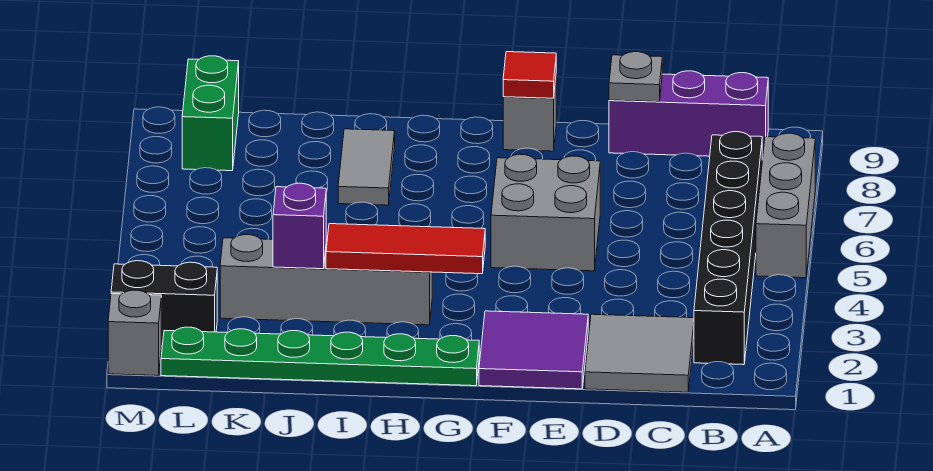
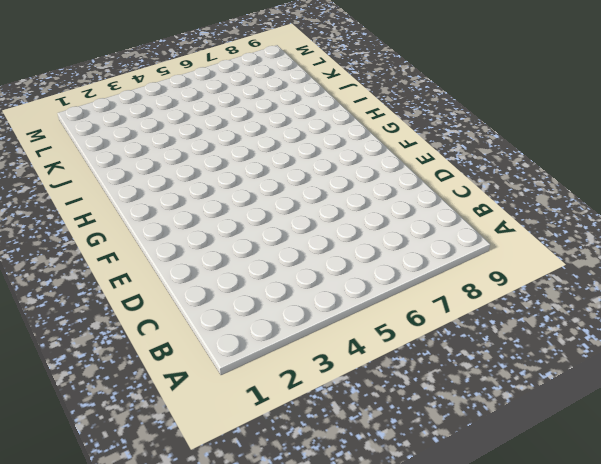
none -> grey 1x3 brick [756,133,815,278]
none -> black 1x6 brick [694,132,762,365]
none -> purple 1x3 brick [609,71,768,158]

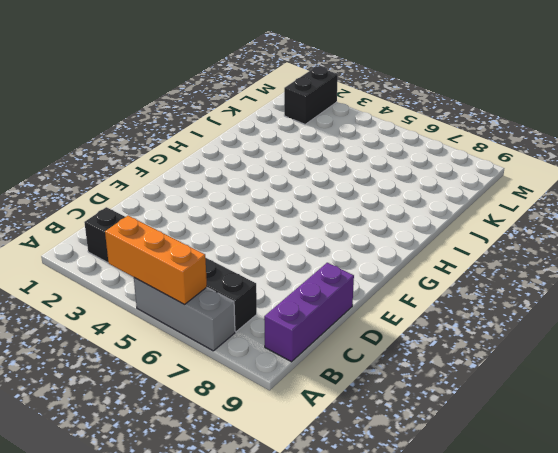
orange 1x3 brick [105,216,207,304] -> none
none -> grey 2x2 tile [585,314,694,392]
none -> purple 2x2 tile [479,311,588,389]
none -> grey 2x2 brick [491,154,600,271]

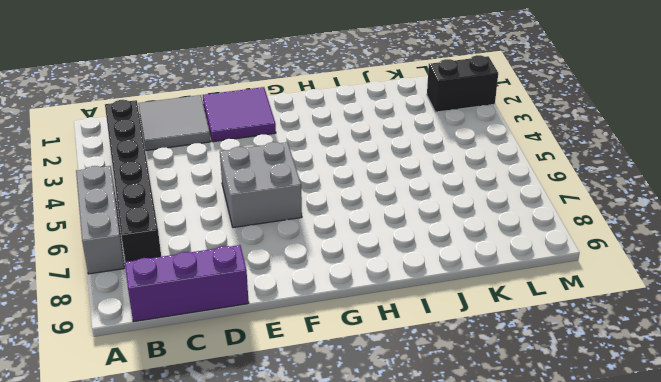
none -> grey 1x1 brick [503,80,556,151]
none -> green 1x6 plate [161,327,479,386]
none -> grey 1x4 brick [220,235,432,325]

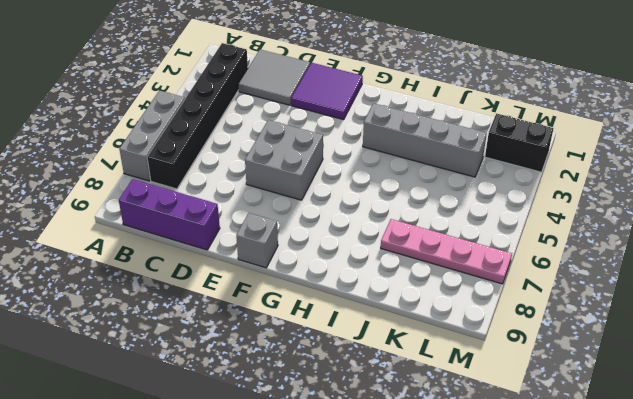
pink 1x4 plate [381,219,512,284] -> none
none -> green 1x6 plate [161,327,479,386]
none -> grey 1x2 tile [338,129,395,205]
none -> green 1x2 brick [182,56,239,171]

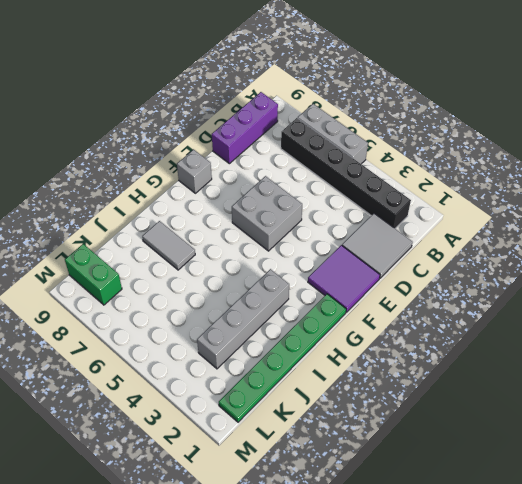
none -> black 1x2 brick [111,261,217,346]
none -> grey 1x1 brick [108,290,161,376]
none -> grey 1x1 plate [609,52,662,102]

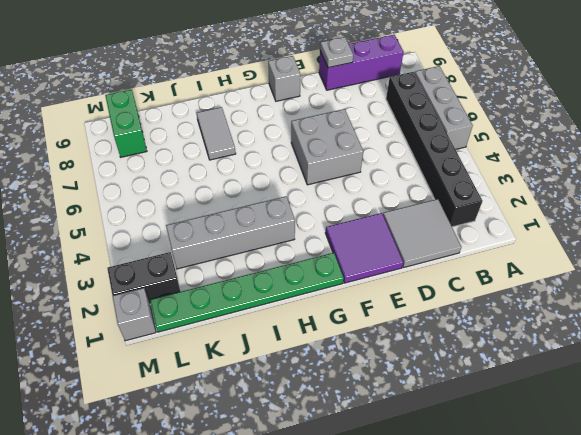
none -> red 1x1 tile [503,52,556,98]
none -> red 1x3 tile [326,224,485,274]
none -> purple 1x1 brick [273,183,326,269]

